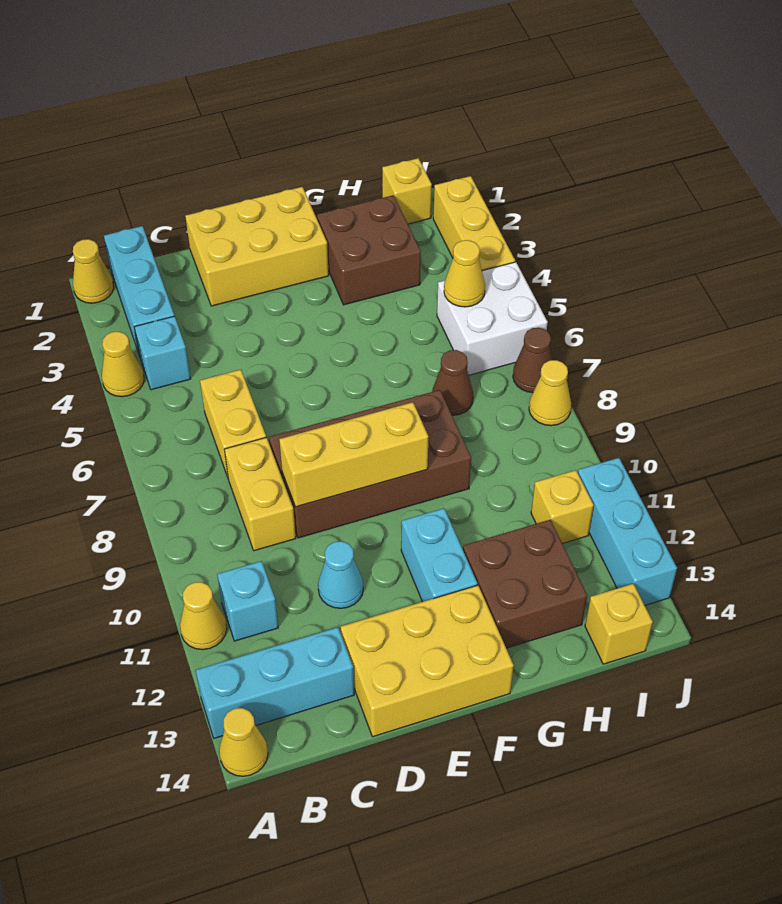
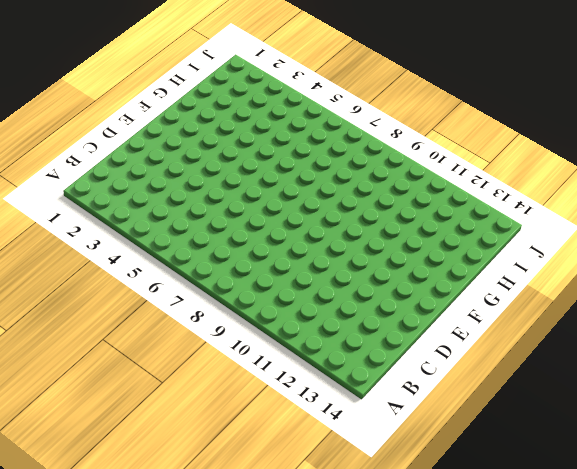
none -> yellow 1x1 cone [73,239,114,303]
none -> yellow 1x1 cone [102,332,144,397]
none -> yellow 1x1 cone [180,582,227,650]

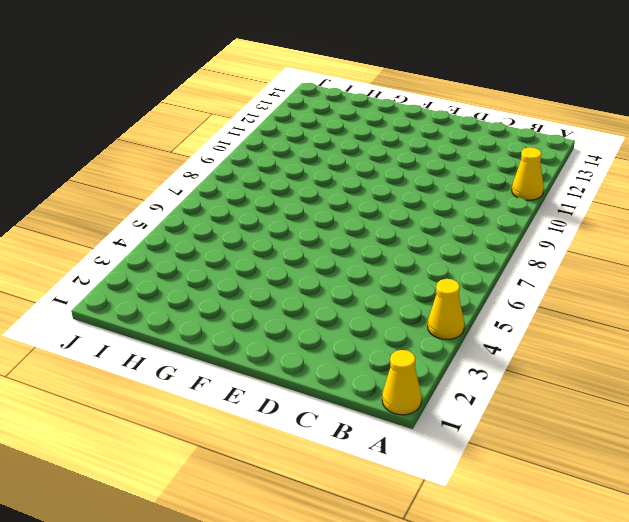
none -> cyan 1x3 brick [196,627,354,738]
none -> yellow 1x1 cone [219,708,268,776]
none -> cyan 1x3 brick [104,226,174,356]

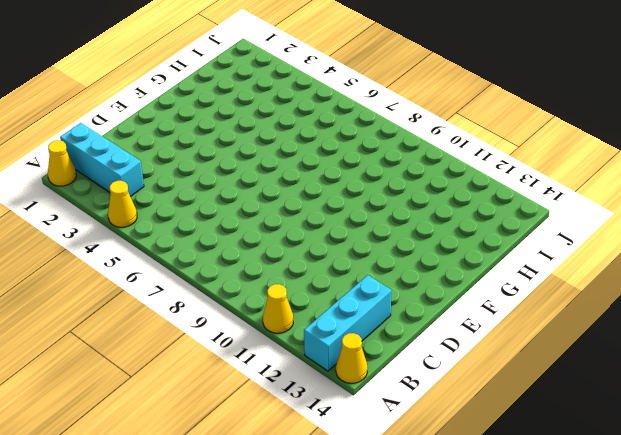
none -> cyan 1x1 brick [134,316,191,390]
none -> cyan 1x1 brick [217,561,278,641]
none -> yellow 1x2 brick [200,370,266,477]

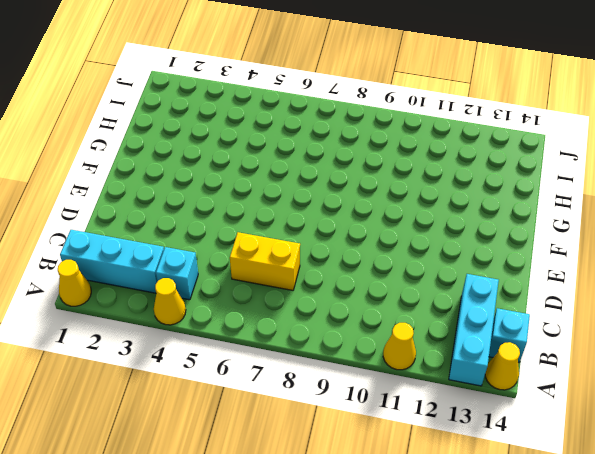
cyan 1x1 brick [489,308,530,362] -> cyan 1x1 brick moved to [217,561,278,641]
none -> yellow 1x2 brick [224,437,296,551]
none -> yellow 2x3 brick [185,187,329,306]
none -> brown 2x4 brick [269,390,471,538]

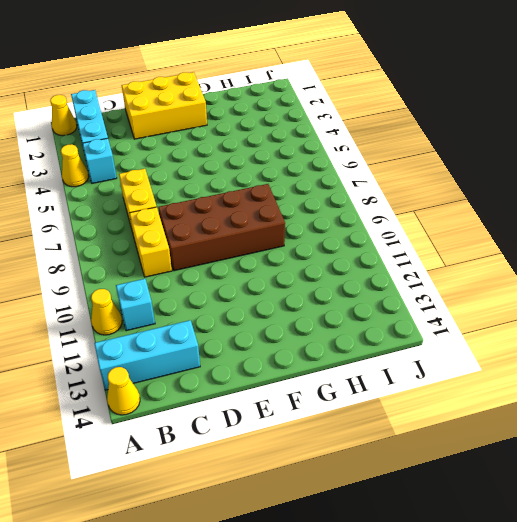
none -> cyan 1x1 cone [318,541,363,608]
none -> yellow 2x3 brick [341,585,514,737]
none -> cyan 1x2 brick [401,508,477,602]

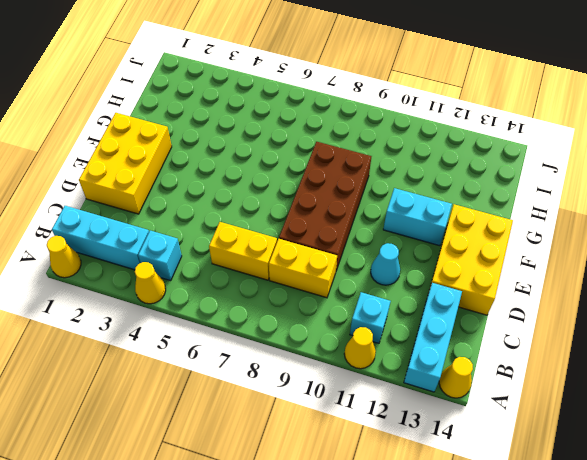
none -> brown 2x2 brick [317,195,421,305]
none -> brown 2x2 brick [463,520,587,648]
none -> brown 1x1 cone [432,350,473,415]

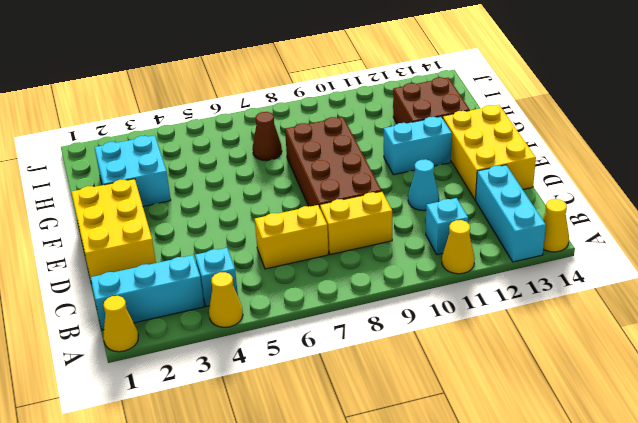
cyan 2x2 brick [95,135,171,206] -> brown 2x2 brick [317,195,421,305]
none -> yellow 1x1 brick [382,158,432,224]
none -> white 2x2 brick [437,262,548,375]
none -> yellow 1x1 brick [531,470,594,543]

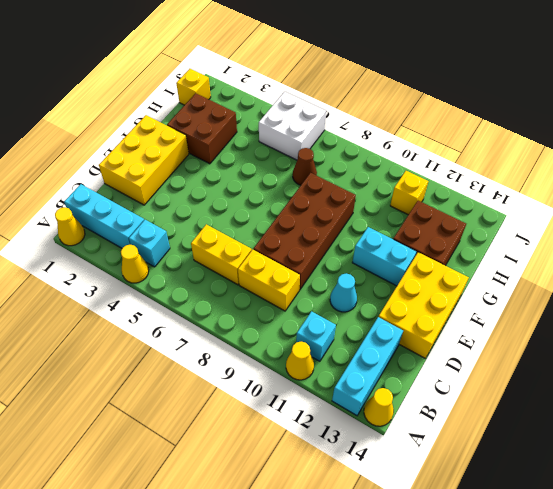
none -> yellow 1x1 brick [585,584,653,664]
none -> yellow 1x3 brick [433,176,515,271]
none -> brown 1x1 cone [513,328,552,393]

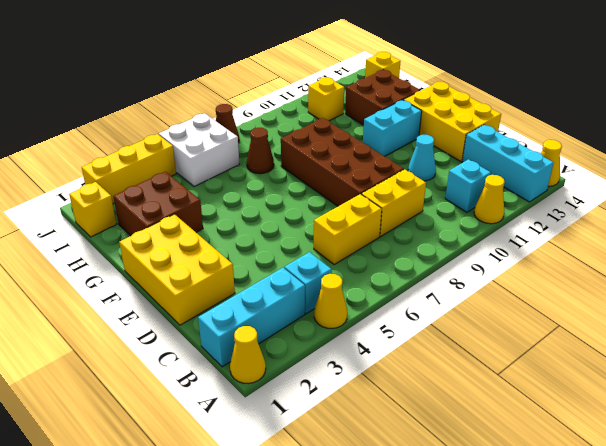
none -> yellow 1x1 cone [529,360,571,426]
none -> cyan 1x3 brick [578,458,677,605]
none -> yellow 1x3 brick [279,402,428,507]

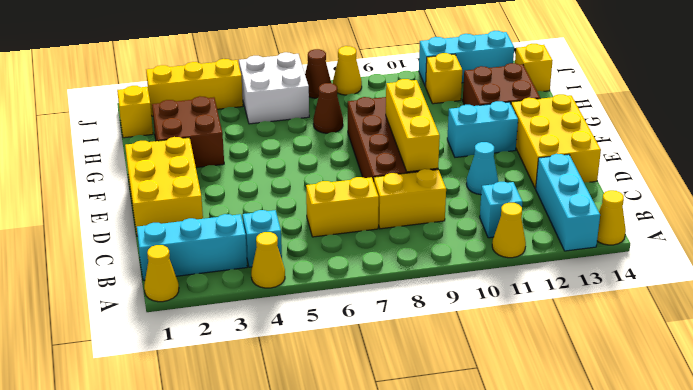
none -> yellow 1x1 cone [444,240,485,307]

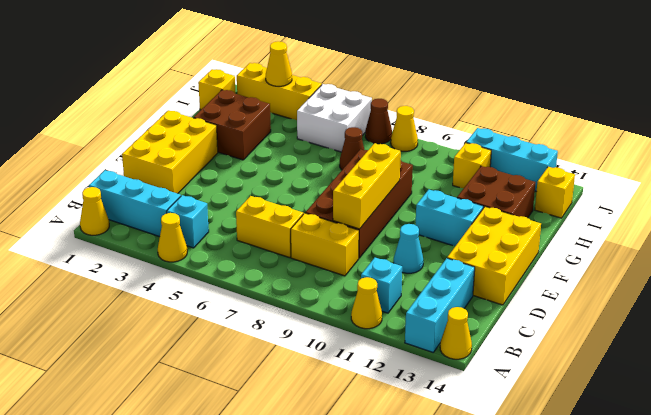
yellow 1x1 cone [266,41,292,86] -> yellow 1x1 cone moved to [444,240,485,307]

